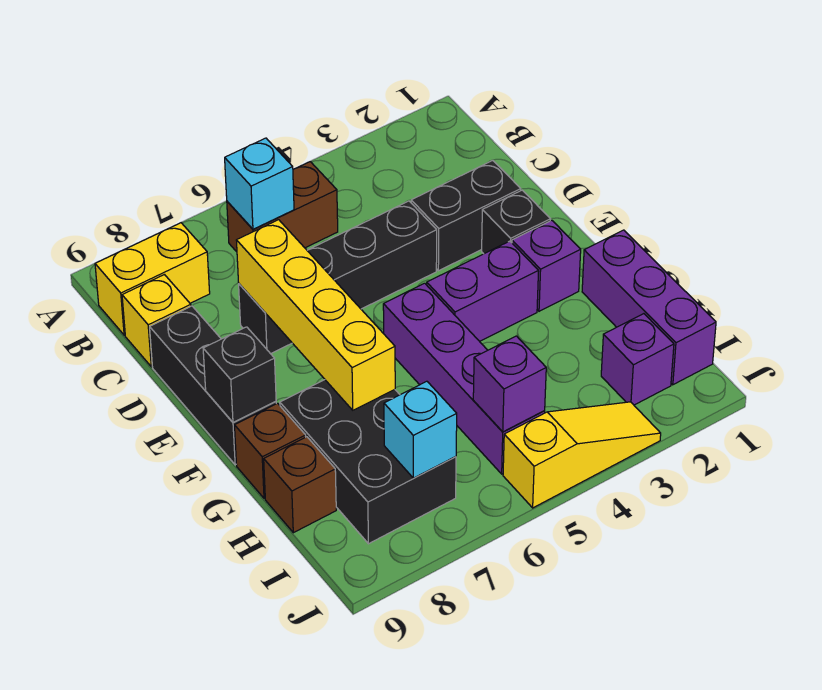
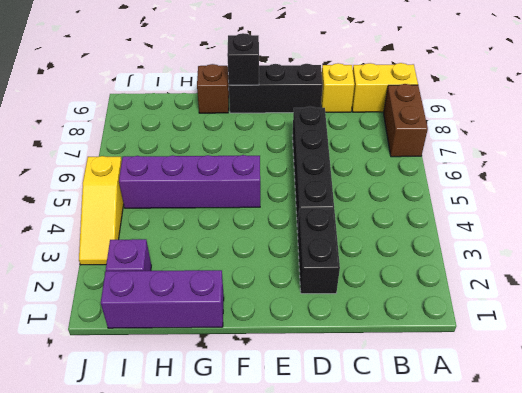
brown 1x2 brick [384,84,428,157] -> brown 1x2 brick moved to [227,162,338,252]
yellow 1x2 brick [352,63,418,112] -> yellow 1x2 brick turned to [95,223,210,335]
none -> black 1x1 brick [482,190,551,254]
none -> purple 1x1 brick [512,220,581,311]
none -> purple 1x2 brick [427,241,538,341]

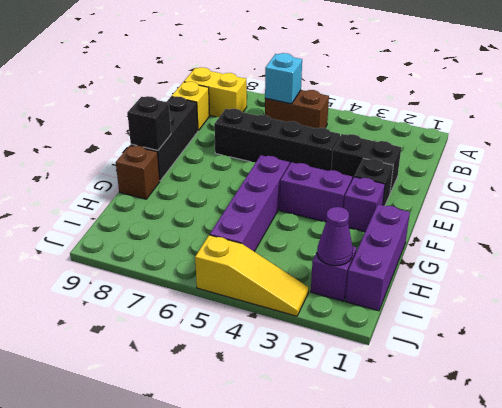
purple 1x1 cone [317,207,353,266] -> none
none -> black 2x3 brick [280,380,456,544]
none -> brown 1x1 brick [264,437,336,533]
none -> yellow 1x4 brick [236,220,395,410]

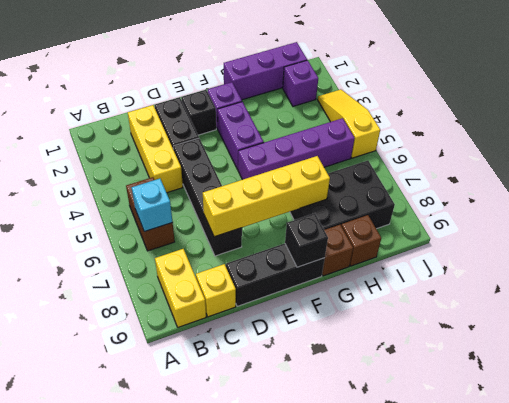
yellow 1x3 brick [128,105,183,193] -> none
none -> purple 1x1 brick [473,336,546,432]
none -> cyan 1x1 brick [384,381,457,478]

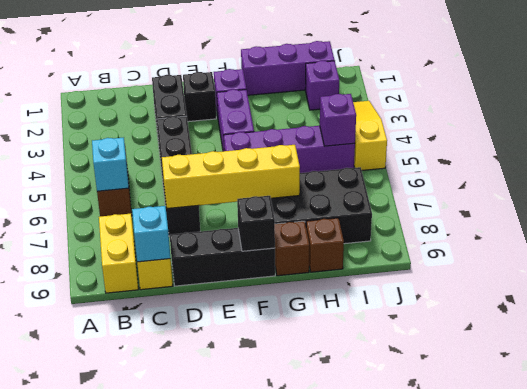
cyan 1x1 brick [132,206,171,262] -> cyan 1x1 brick moved to [384,381,457,478]

